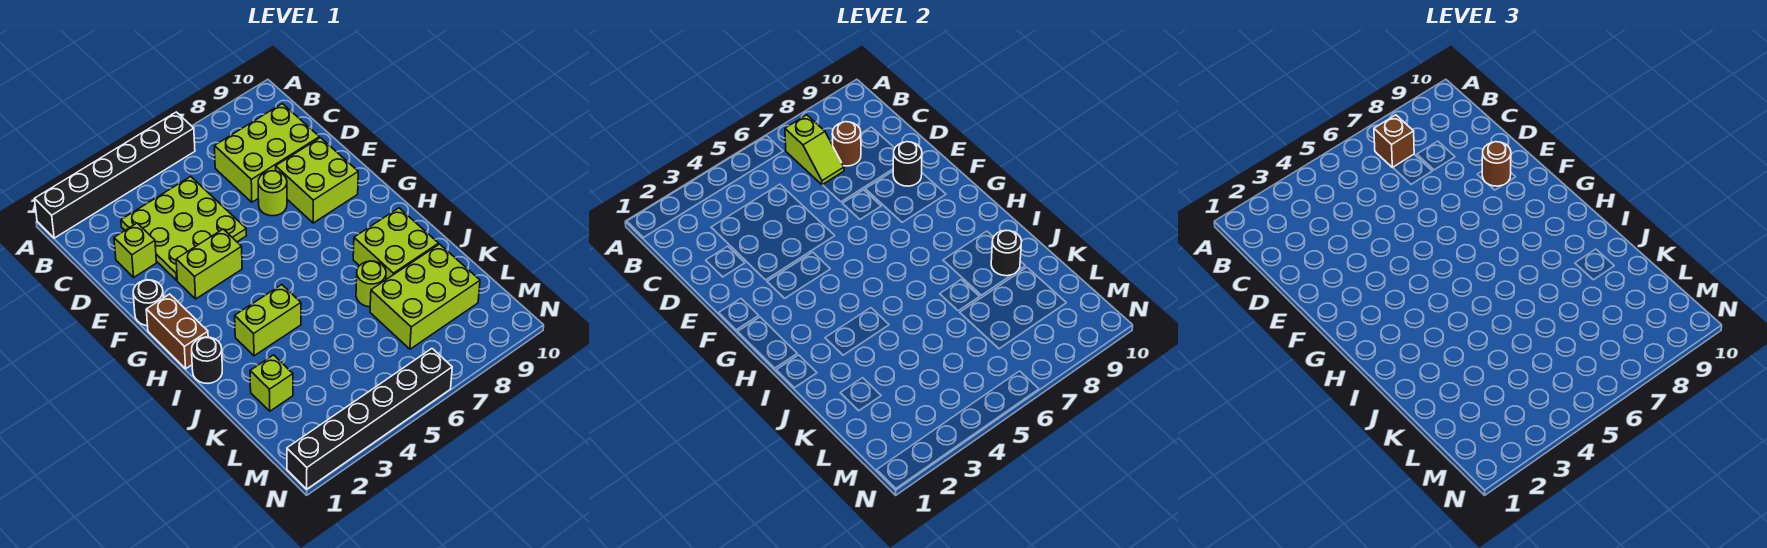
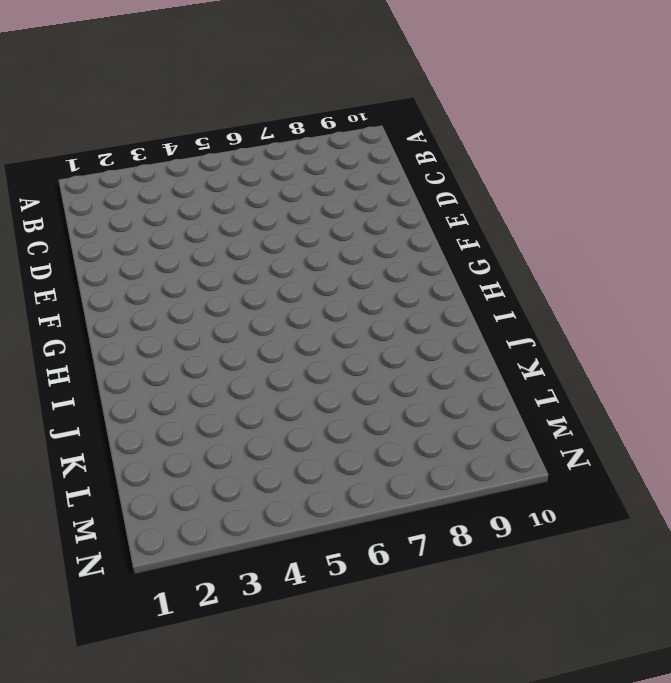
none -> black 1x6 brick [35,112,195,238]
none -> lime 3x3 plate [121,176,246,280]
none -> lime 2x3 brick [215,104,319,202]

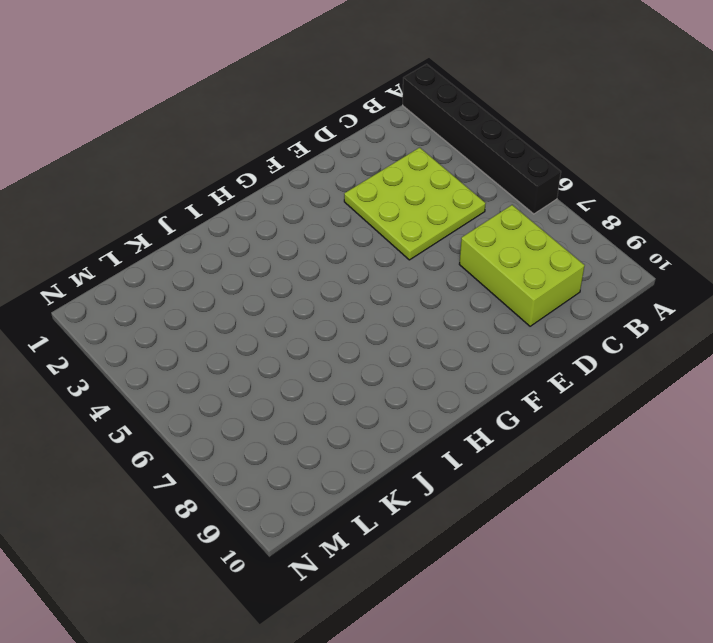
none -> lime 1x1 brick [114,223,157,277]
none -> lime 1x1 round brick [258,171,287,216]
none -> lime 2x2 brick [276,138,358,223]

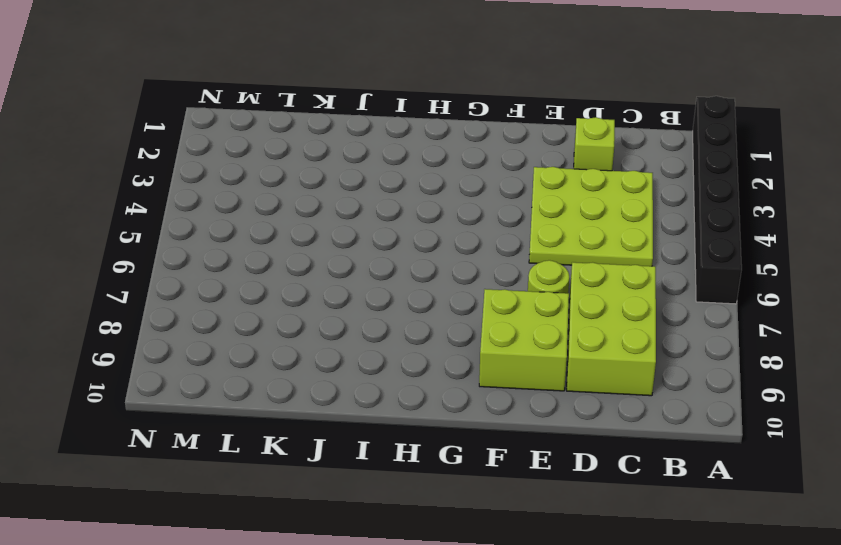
none -> black 1x1 round brick [133,280,163,326]
none -> lime 1x2 brick [176,229,242,299]
none -> brown 1x2 brick [146,294,208,369]

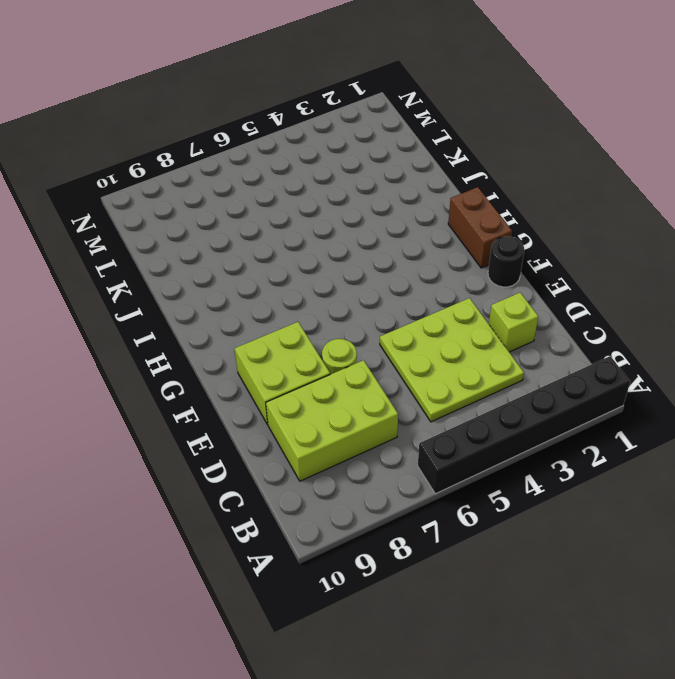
none -> lime 1x2 brick [176,229,242,299]
none -> black 1x1 round brick [192,337,222,383]
none -> lime 1x2 brick [235,285,301,356]

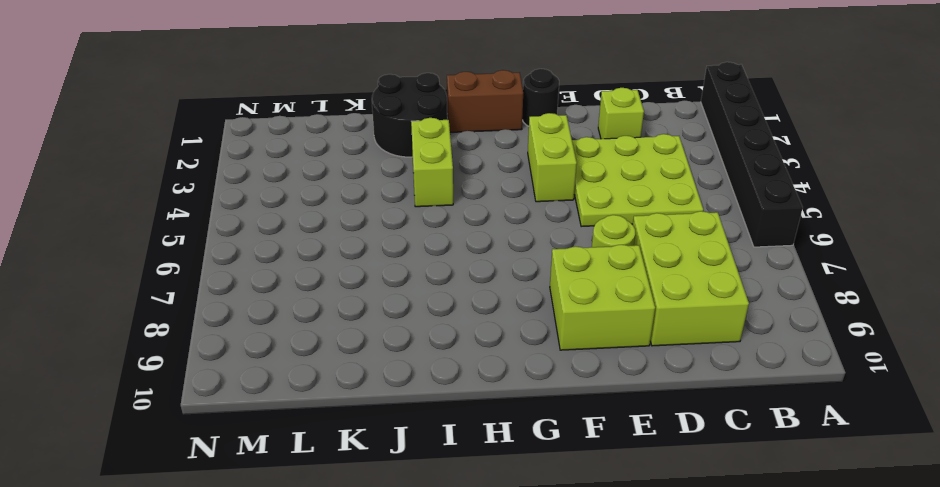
black 2x2 round brick [372,73,447,157] -> black 1x1 round brick [192,337,222,383]
none -> lime 2x2 brick [353,208,439,279]
none -> lime 1x1 round brick [356,261,386,307]
none -> lime 1x1 brick [250,355,293,411]

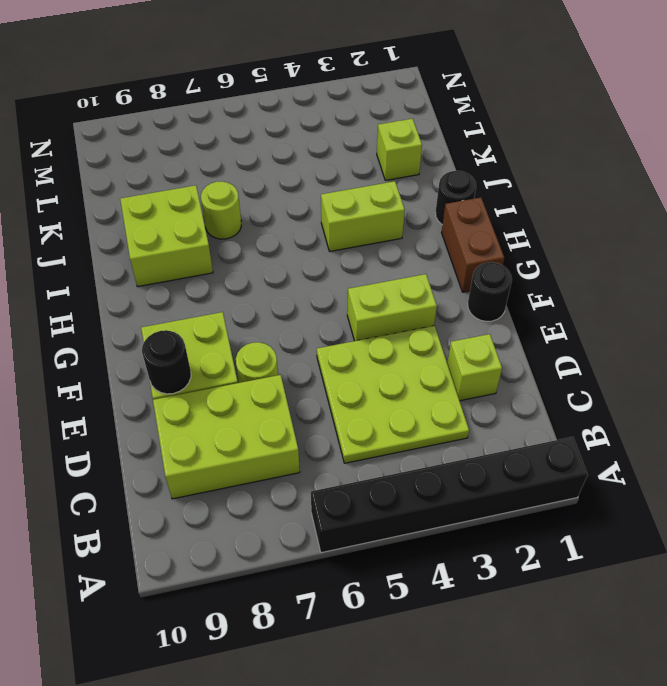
none -> lime 2x3 brick [370,244,480,349]
none -> black 1x6 brick [287,349,452,489]
none -> lime 1x2 slope [785,115,844,185]

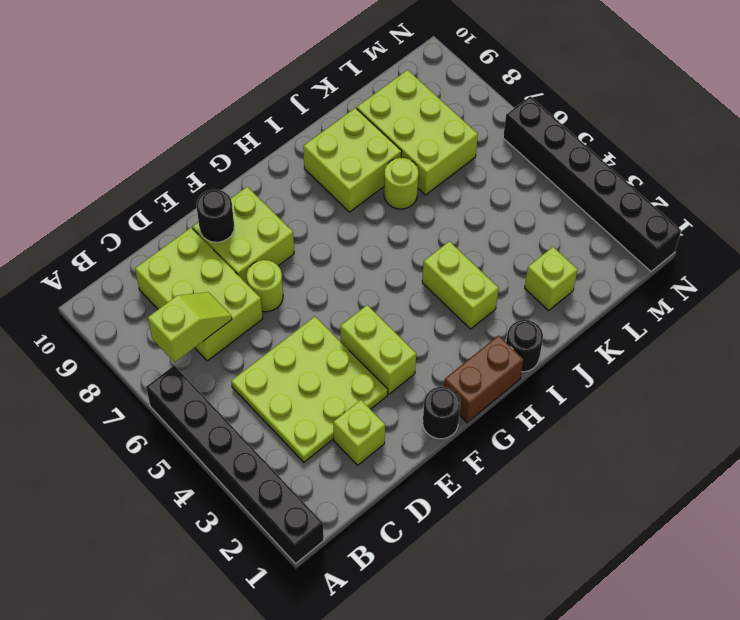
none -> brown 1x1 round brick [832,122,861,166]
none -> black 1x1 round brick [991,230,1022,276]
none -> brown 1x1 brick [1374,115,1414,168]

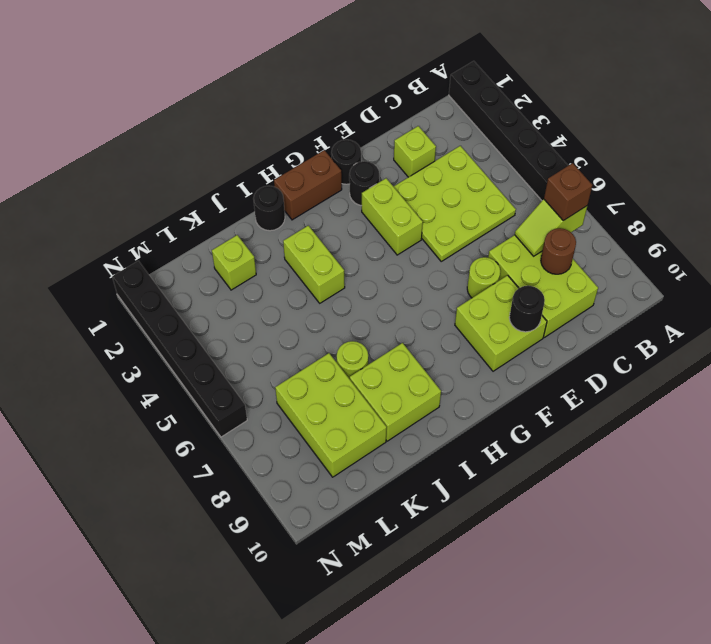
black 1x1 round brick [349,161,379,206] -> black 1x1 round brick moved to [991,230,1022,276]
none -> brown 1x1 round brick [1482,142,1511,186]

